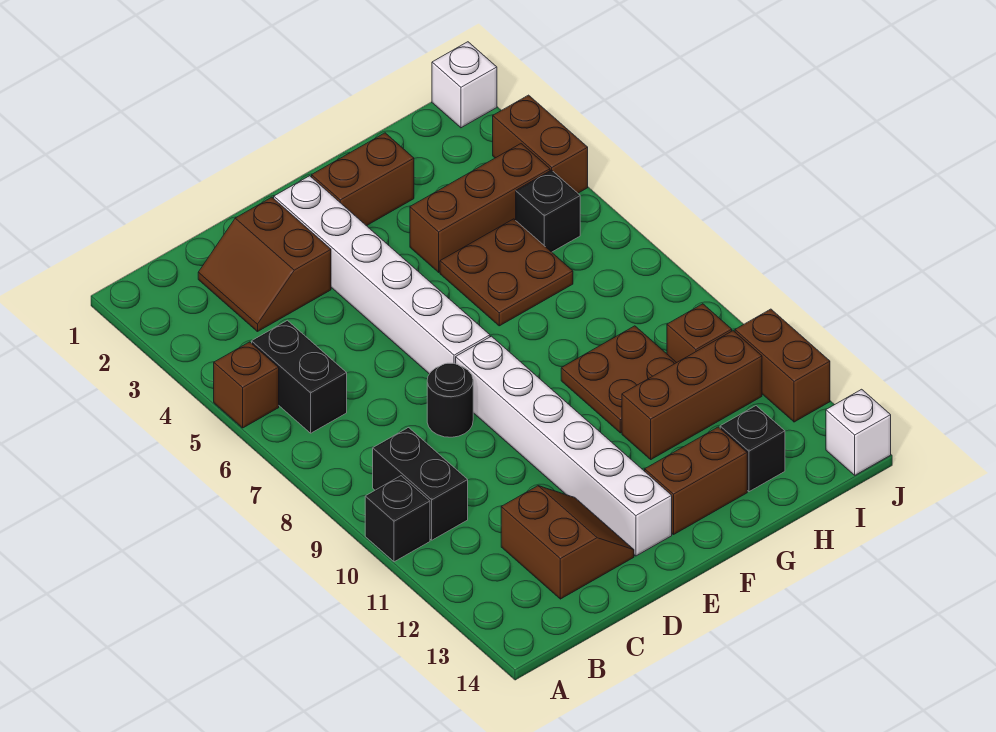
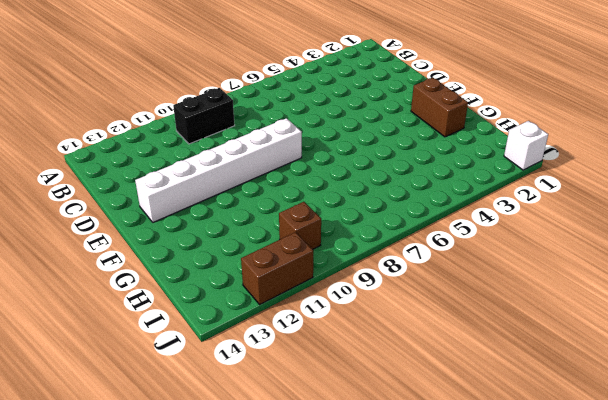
none -> brown 1x1 brick [214,342,279,428]
none -> black 1x1 brick [365,476,430,562]
none -> black 1x2 brick [252,320,347,433]

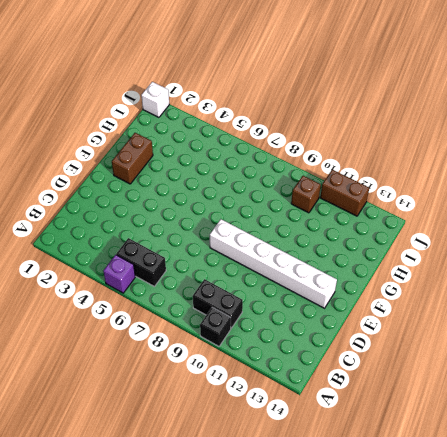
purple 1x1 brick [103,255,135,293] -> brown 1x1 brick [214,342,279,428]
none -> brown 2x2 slope [198,197,331,332]
none -> brown 2x2 slope [501,486,634,599]
none -> black 1x1 round brick [427,363,473,437]

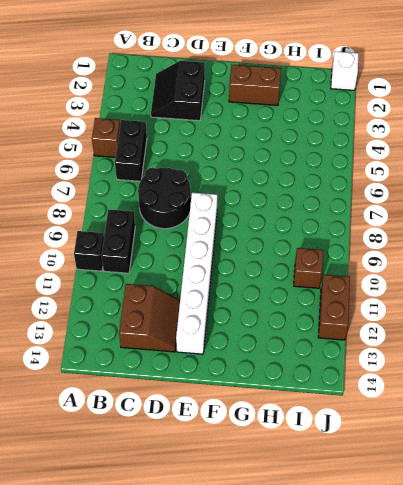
black 2x2 slope [151,61,205,121] -> brown 2x2 slope [198,197,331,332]
black 2x2 round brick [138,168,191,229] -> black 1x1 round brick [427,363,473,437]
none -> white 1x6 brick [274,176,490,374]
none -> brown 1x2 brick [645,427,747,534]
none -> brown 1x3 brick [410,144,550,272]

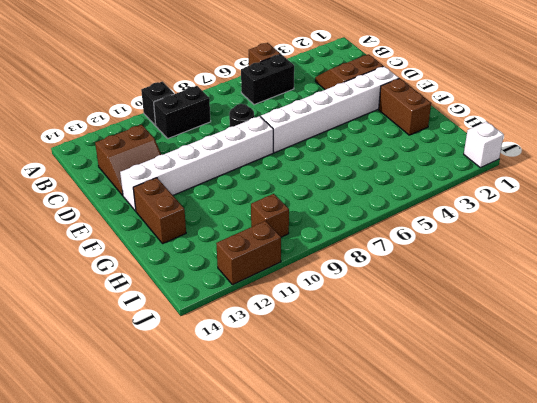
none -> brown 1x3 brick [410,144,550,272]
none -> brown 2x2 plate [440,219,573,326]
none -> brown 2x2 plate [561,326,676,433]

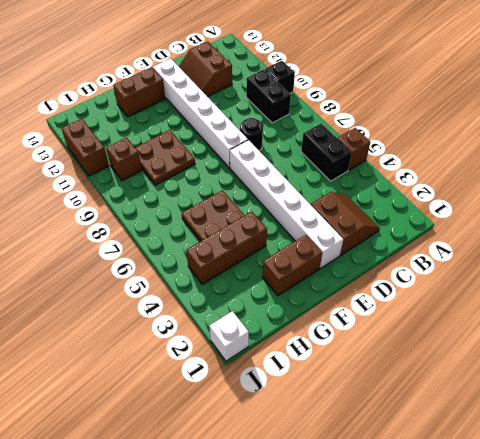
none -> brown 1x3 brick [622,331,762,459]
none -> black 1x1 brick [720,406,785,492]
none -> black 1x1 brick [516,170,580,252]

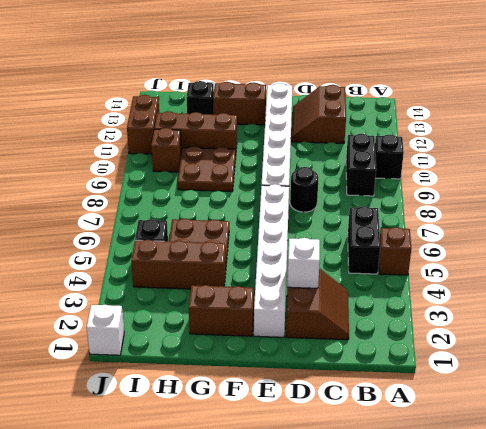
white 1x1 brick [288,238,320,288] -> white 1x1 brick moved to [826,389,891,475]
none -> brown 1x2 brick [493,95,588,193]

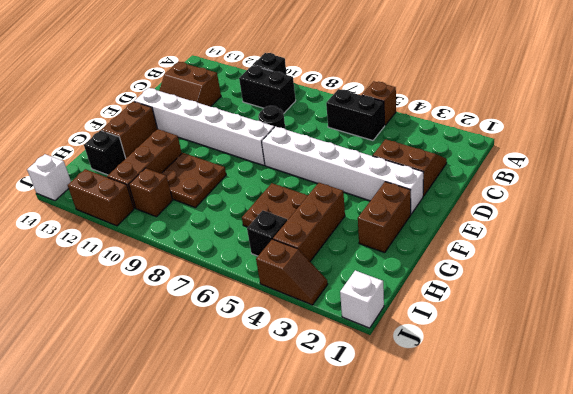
brown 1x2 slope [256,239,328,305] -> brown 1x2 brick [493,95,588,193]

